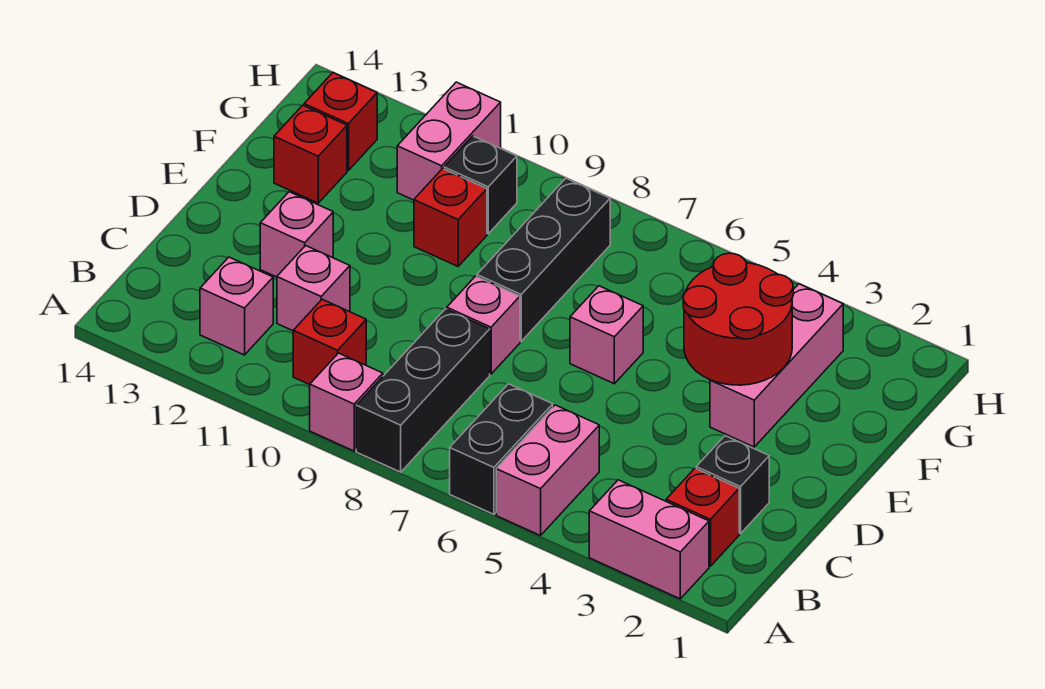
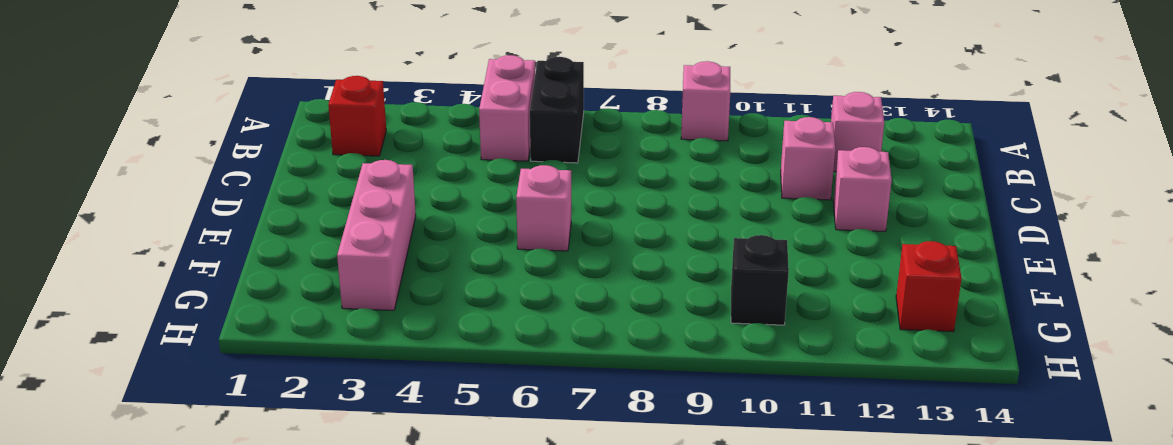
none -> pink 1x2 brick [589,480,709,599]
none -> black 1x3 brick [356,309,490,472]
none -> red 1x1 brick [293,299,366,385]

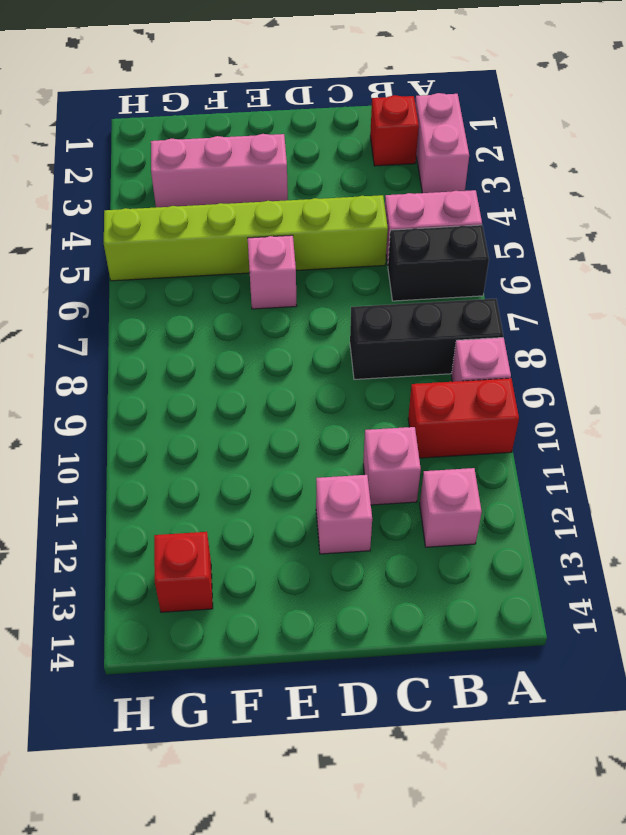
red 1x2 brick [408,378,519,458] -> red 1x1 brick [293,299,366,385]
lime 1x6 brick [104,195,388,281] -> none
none -> black 1x1 brick [696,436,769,534]
none -> pink 1x1 brick [447,276,520,374]
none -> black 1x3 brick [477,178,610,341]

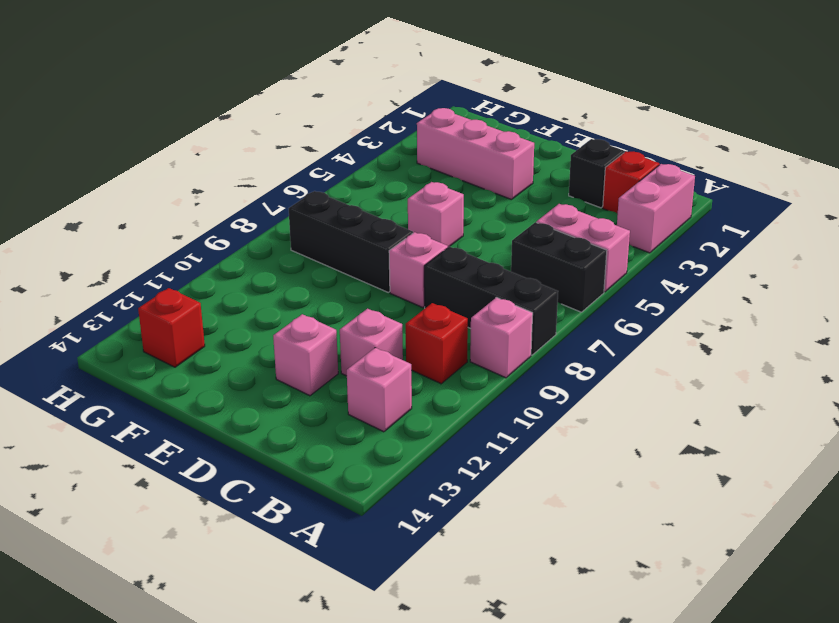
none -> red 1x1 brick [414,169,487,266]
none -> red 1x1 brick [274,105,347,203]
none -> black 1x1 brick [444,136,517,234]

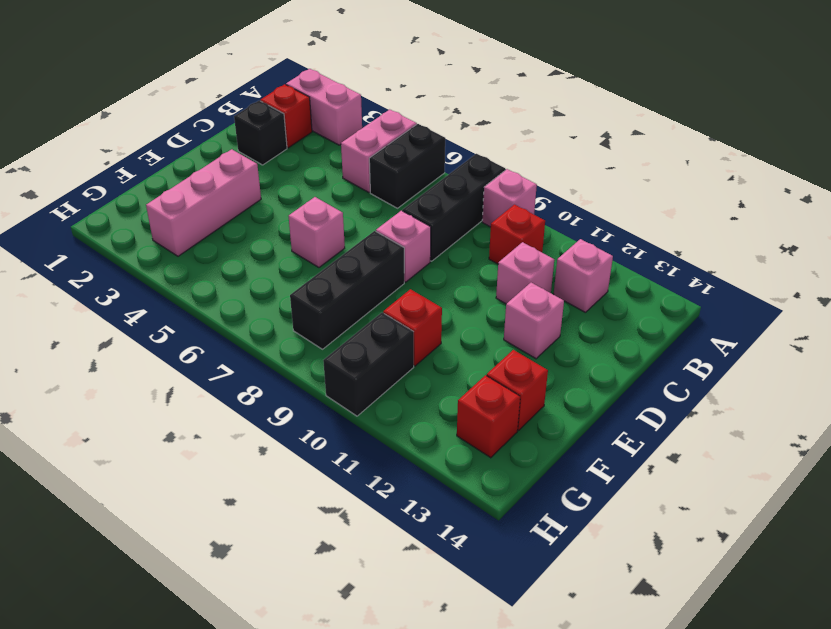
black 1x2 brick [323,313,414,416] -> black 1x1 brick [444,136,517,234]
none -> pink 1x2 brick [397,82,501,200]
none -> red 2x2 round brick [683,253,793,385]

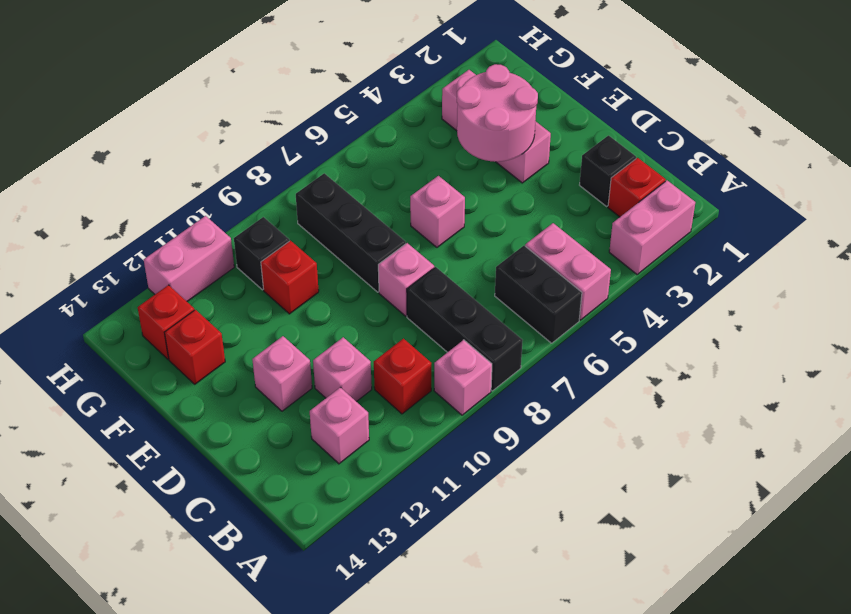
pink 2x2 round brick [457,64,538,162] -> red 2x2 round brick [683,253,793,385]
pink 1x2 brick [144,216,234,301] -> pink 1x2 brick turned to [397,82,501,200]

